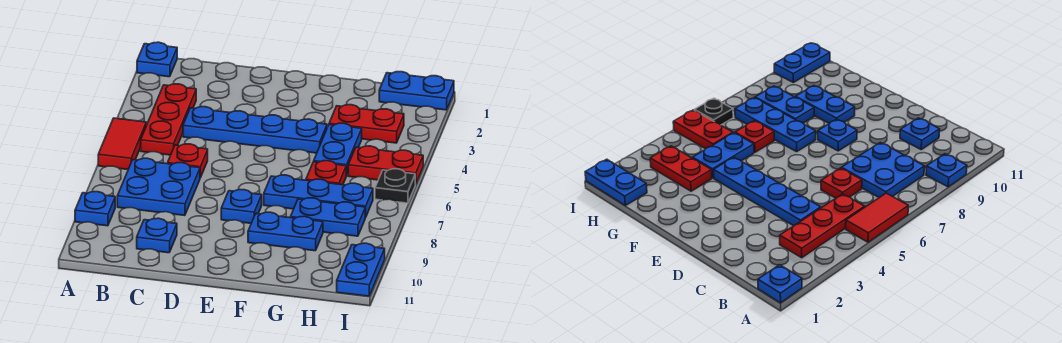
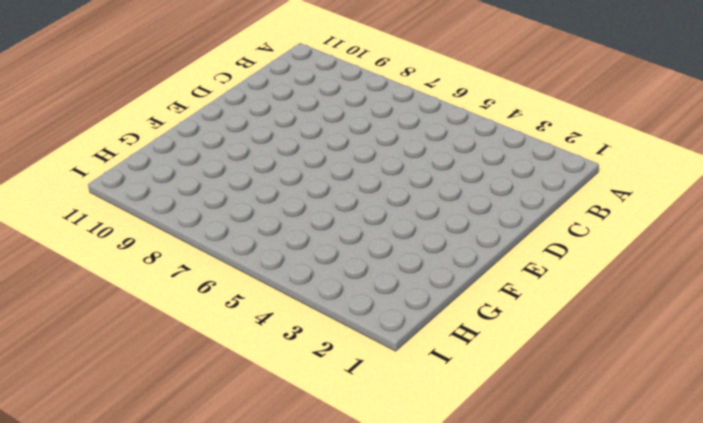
none -> blue 1x1 plate [137,42,177,77]
none -> red 1x2 tile [98,118,146,170]
none -> blue 1x1 plate [75,192,115,226]

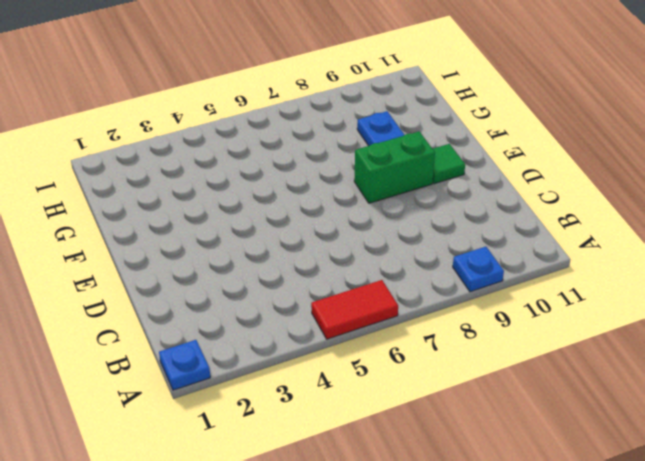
green 1x2 brick [354,131,435,203] -> blue 1x1 plate [221,190,262,223]
green 1x1 tile [433,144,465,184] -> none
none -> red 1x3 plate [141,84,196,155]
none -> blue 2x2 plate [117,158,200,216]
none -> blue 1x4 plate [183,106,327,153]

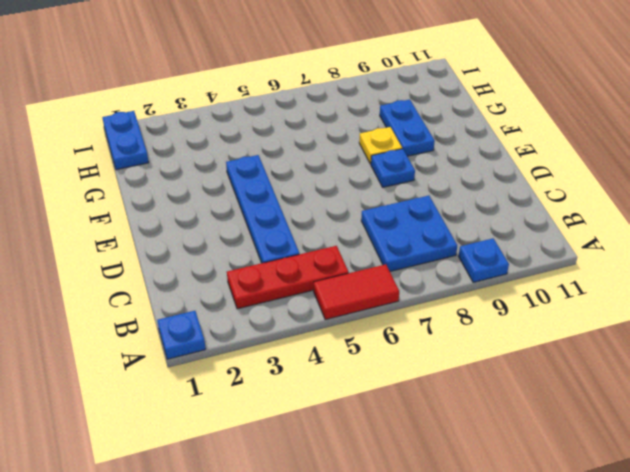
yellow 1x1 plate [359,127,402,164] -> none
none -> red 1x1 plate [167,144,208,178]
none -> blue 1x1 plate [137,218,177,253]
none -> blue 1x3 plate [264,175,373,217]

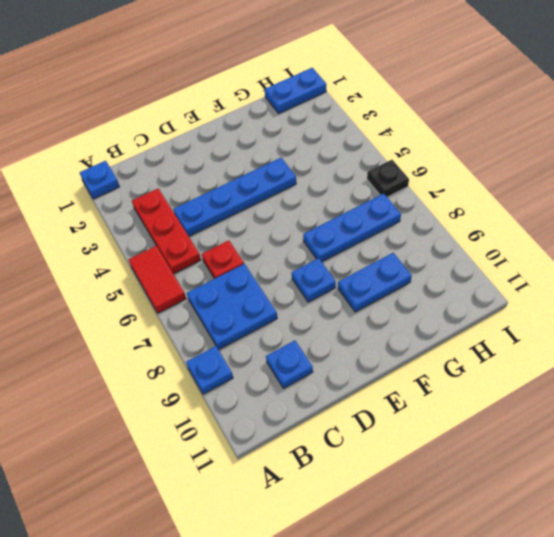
none -> red 1x2 plate [329,105,404,143]
none -> blue 1x2 plate [314,123,362,176]
none -> red 1x1 plate [306,161,346,185]

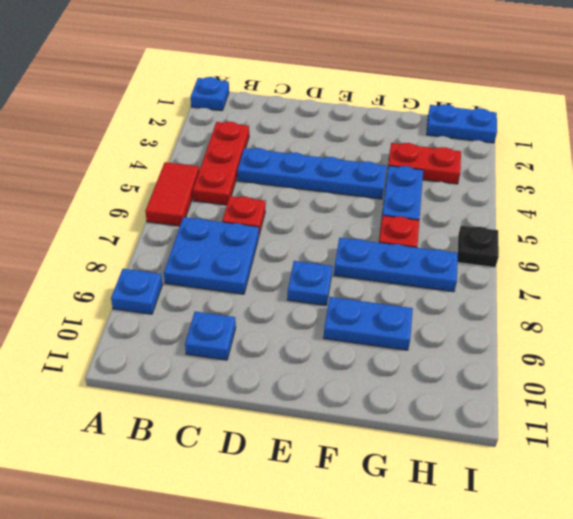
none -> blue 1x2 plate [290,198,366,236]
none -> red 1x2 plate [348,146,423,185]
none -> blue 1x2 plate [337,243,385,296]

